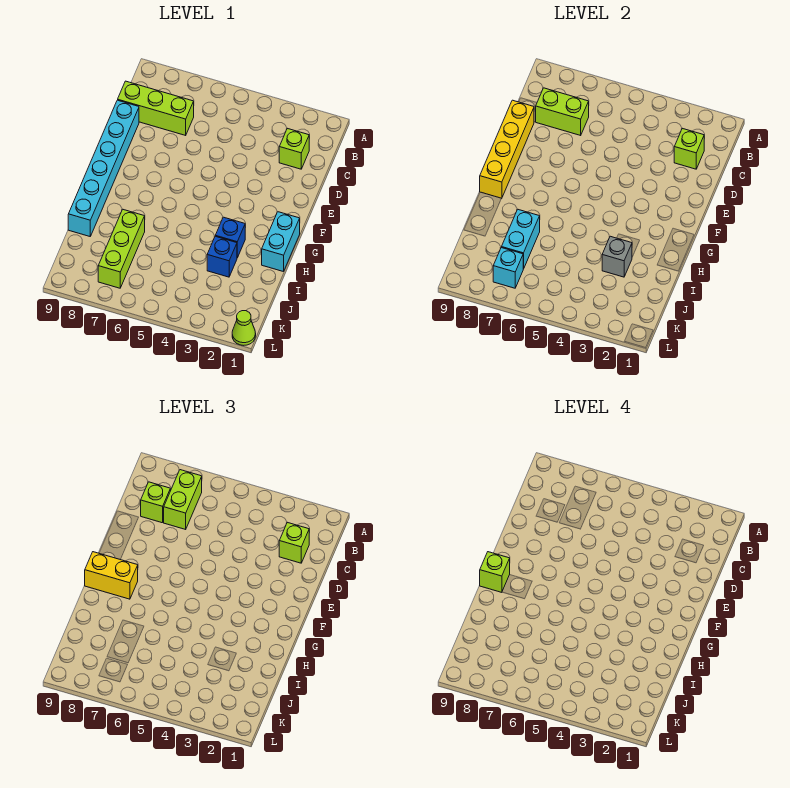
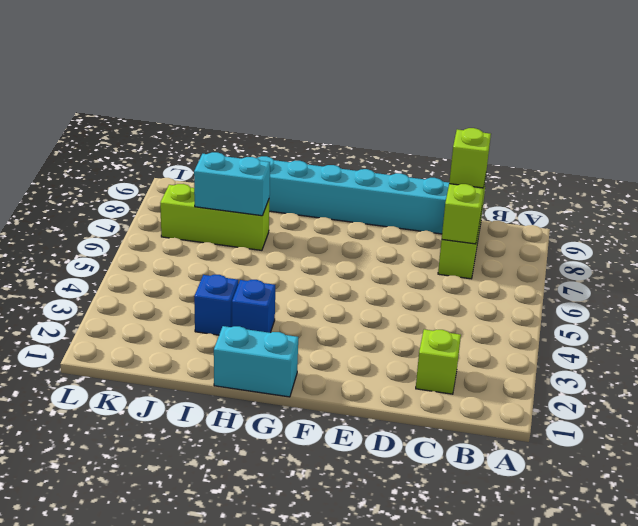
none -> lime 1x1 cone [232,311,256,345]
none -> lime 1x1 brick [674,128,704,169]
none -> yellow 1x4 brick [480,100,534,199]

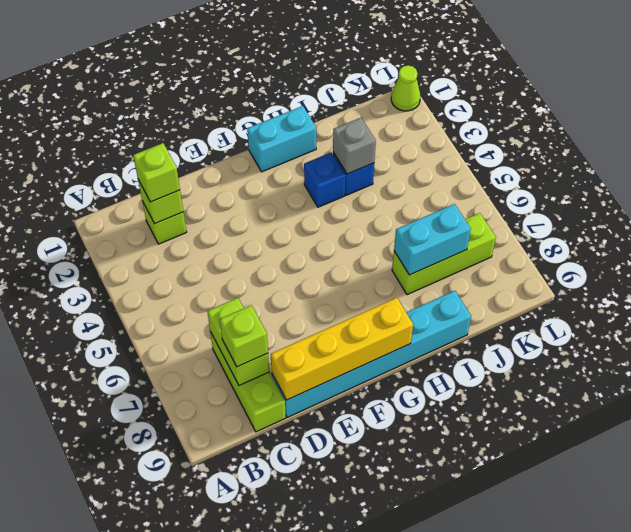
none -> cyan 1x1 brick [493,247,523,288]
none -> lime 1x2 brick [164,470,202,529]
none -> yellow 1x2 brick [85,552,138,599]

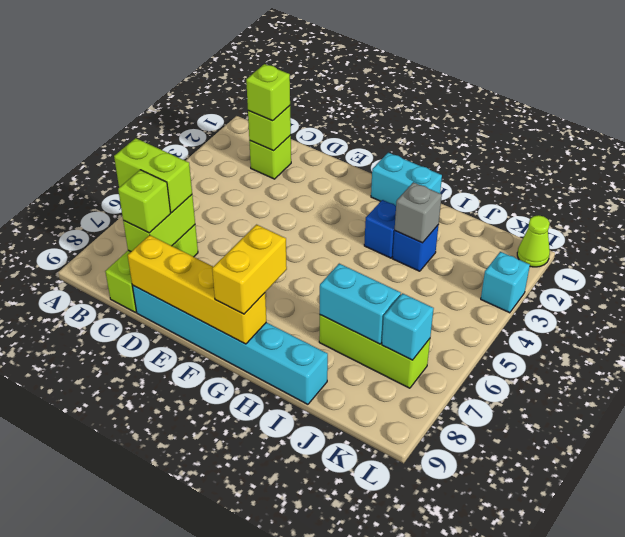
cyan 1x1 brick [481,252,530,313] -> none
none -> lime 1x1 brick [480,552,510,592]

